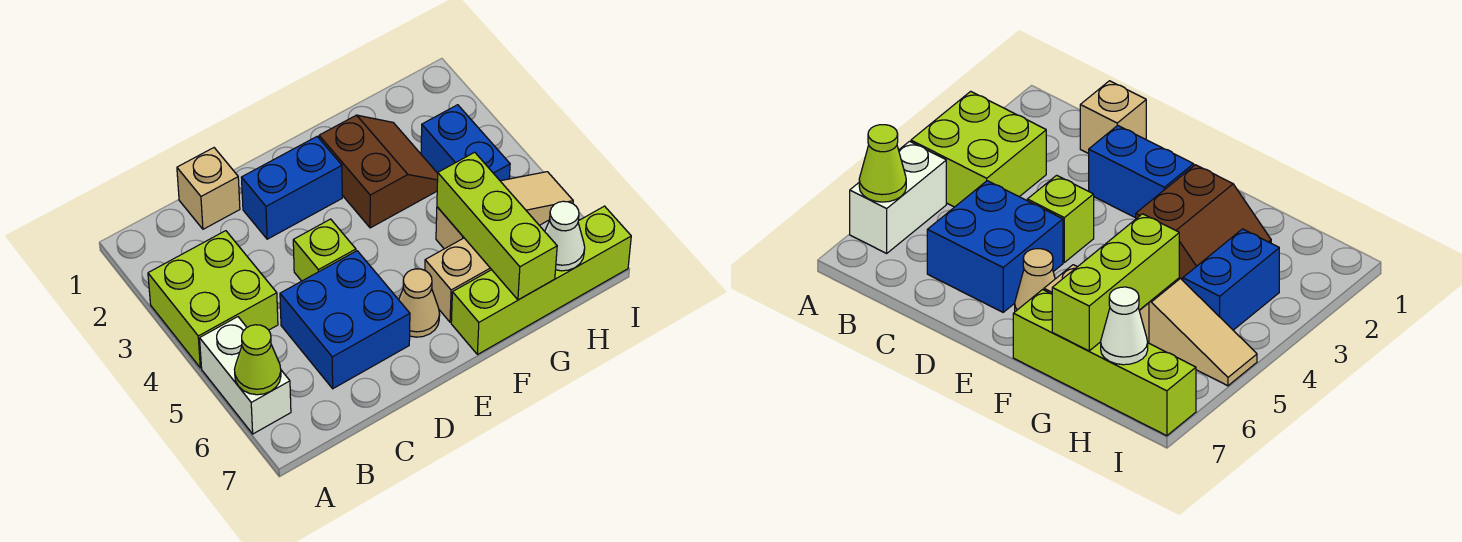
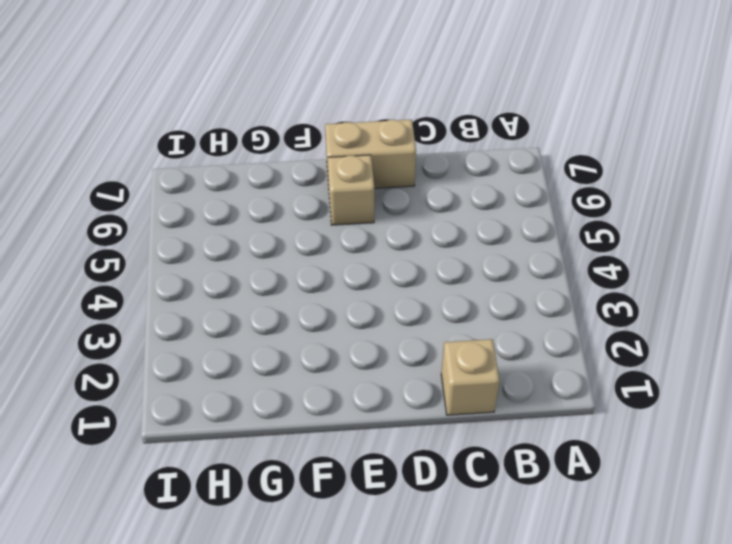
tan 1x2 brick [325,120,416,188] -> tan 1x2 brick moved to [425,238,492,322]
tan 1x1 brick [328,155,374,225] -> tan 1x1 cone [399,269,440,337]
none -> lime 2x2 brick [148,231,278,368]
none -> white 1x2 brick [200,317,291,434]
none -> blue 2x2 brick [280,251,410,389]

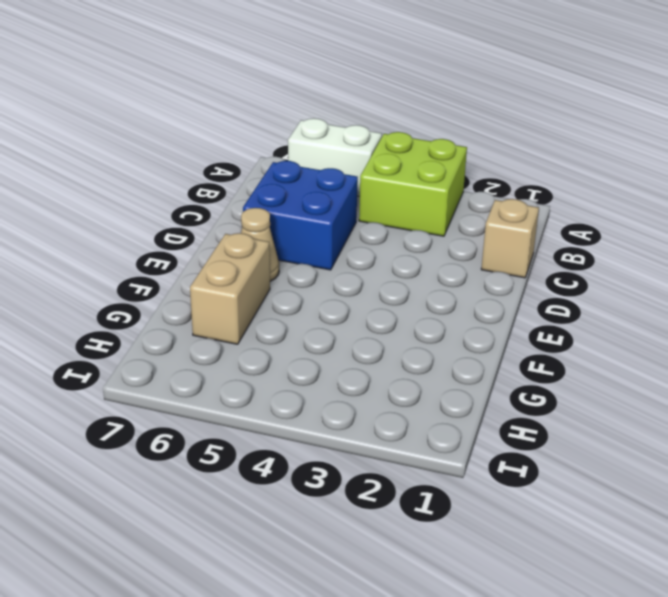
none -> blue 1x2 brick [241,137,342,239]
none -> lime 1x1 brick [293,219,356,281]
none -> brown 2x2 slope [319,115,438,228]

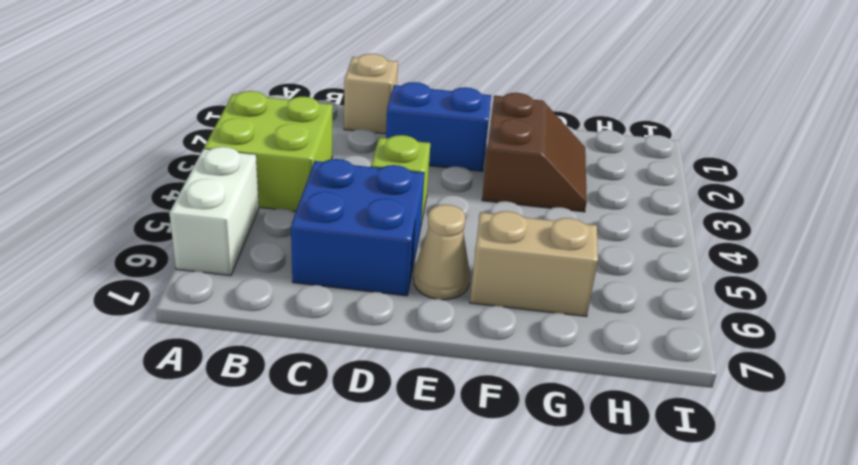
none -> lime 1x4 brick [451,206,631,355]
none -> tan 1x3 slope [436,172,573,249]
none -> blue 1x2 brick [421,105,510,181]

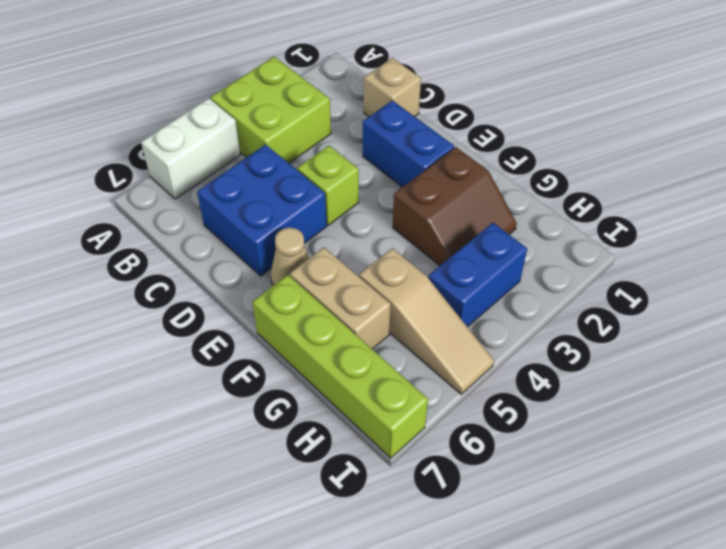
none -> lime 1x1 cone [235,325,281,395]
none -> lime 1x3 brick [437,152,557,300]
none -> white 1x1 cone [545,201,585,271]

